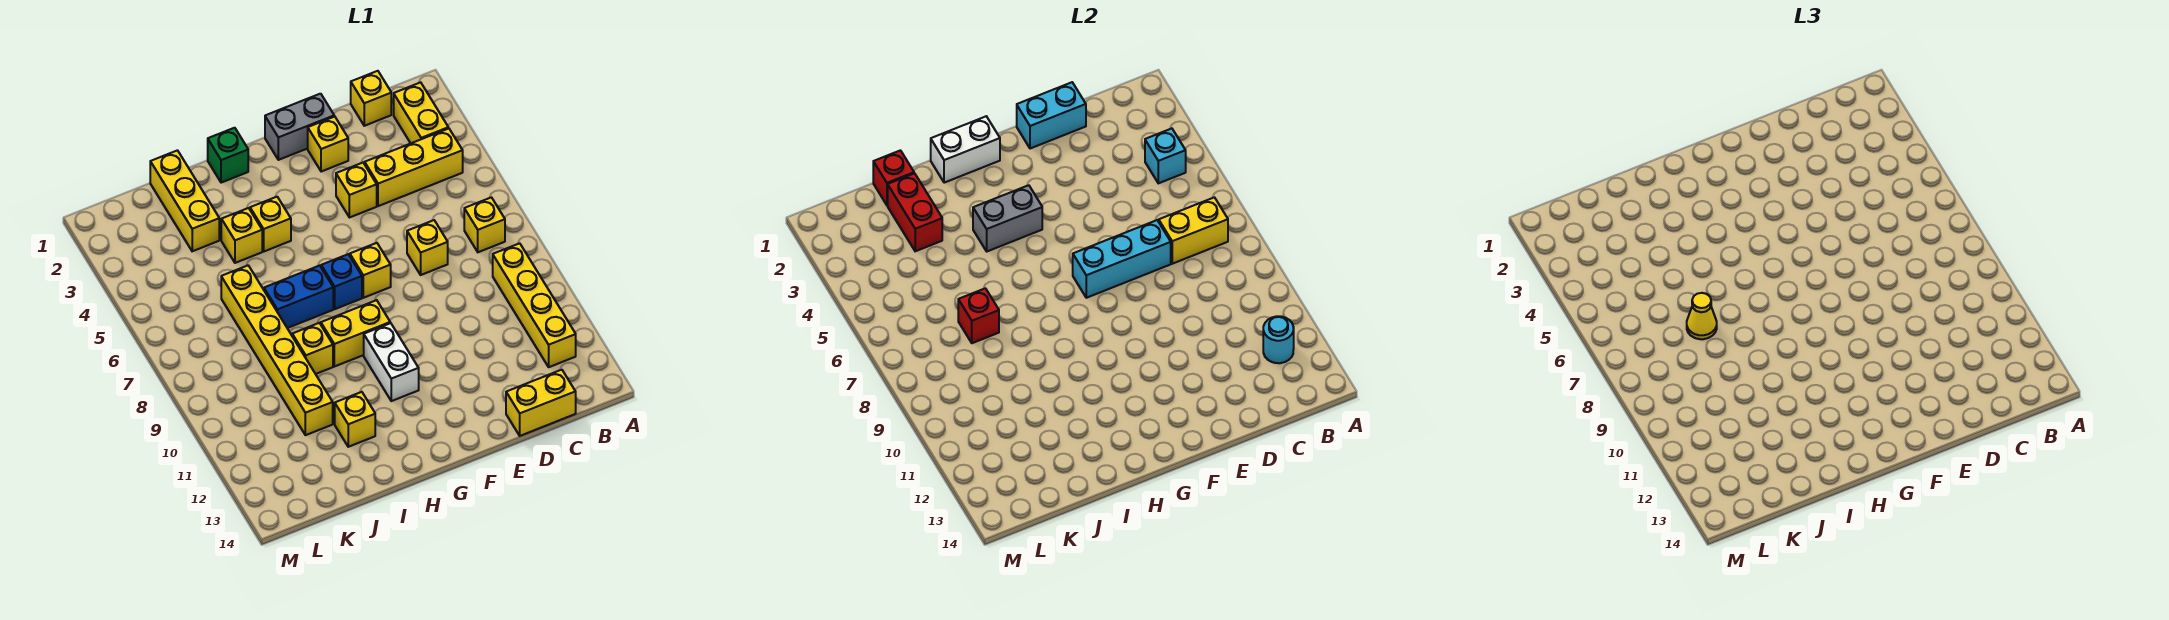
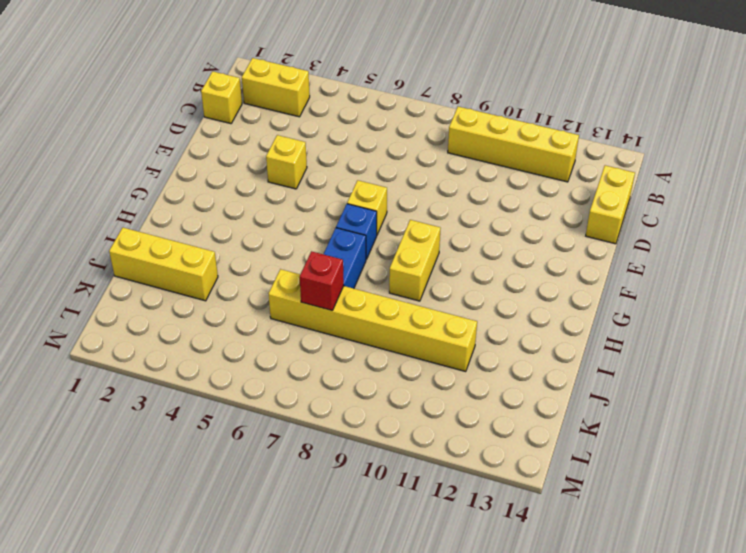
none -> yellow 1x3 brick [365,128,463,206]
none -> yellow 1x1 brick [464,197,505,252]
none -> yellow 1x1 brick [407,220,448,275]
none -> grey 1x2 brick [265,94,334,160]

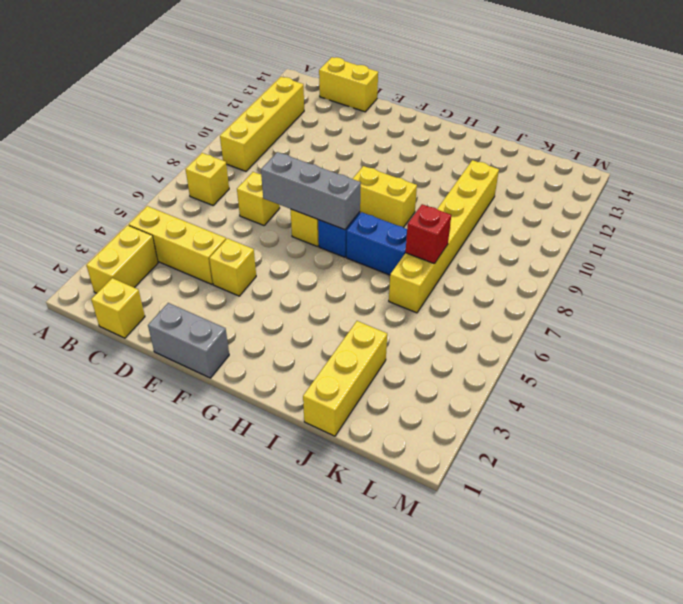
grey 1x3 brick [261,152,361,230] -> cyan 1x3 brick [1073,220,1171,298]
none -> yellow 1x1 brick [308,116,348,172]
none -> white 1x2 brick [364,323,419,401]
none -> green 1x1 brick [208,128,248,183]
none -> yellow 1x1 brick [250,197,291,251]

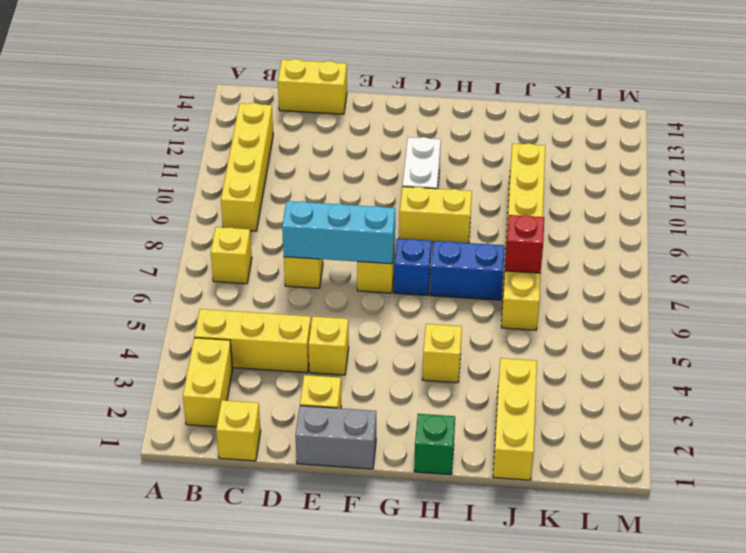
none -> yellow 1x1 brick [221,208,262,263]
none -> yellow 1x1 brick [292,323,333,374]
none -> yellow 1x1 brick [335,392,375,447]
none -> cyan 1x1 brick [1145,129,1186,183]

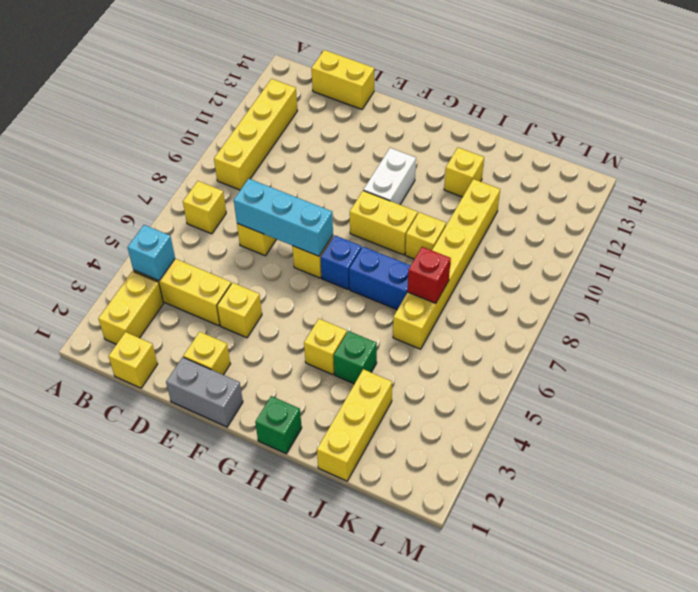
green 1x1 brick [334,331,377,384] -> yellow 1x1 brick [221,208,262,263]
none -> yellow 1x2 brick [1159,197,1228,264]
none -> cyan 1x1 round brick [1263,316,1294,363]
none -> cyan 1x2 brick [1017,82,1086,149]
none -> white 1x2 brick [931,116,1000,183]

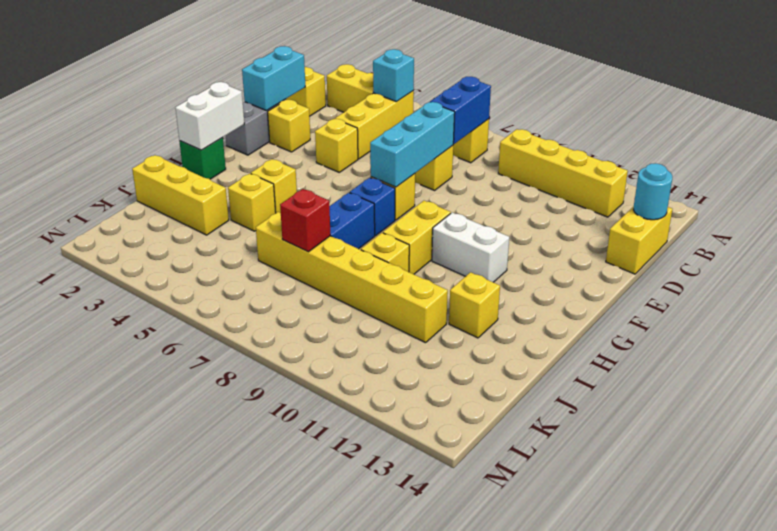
blue 1x2 brick [430,77,491,144] -> yellow 1x2 brick [1159,197,1228,264]
cyan 1x1 round brick [633,163,672,220] -> cyan 1x1 round brick moved to [1263,316,1294,363]
none -> grey 1x2 brick [973,185,1042,251]
none -> red 1x1 brick [873,150,914,205]
none -> red 1x2 brick [888,173,942,251]
none -> yellow 1x1 cone [1687,293,1717,339]

